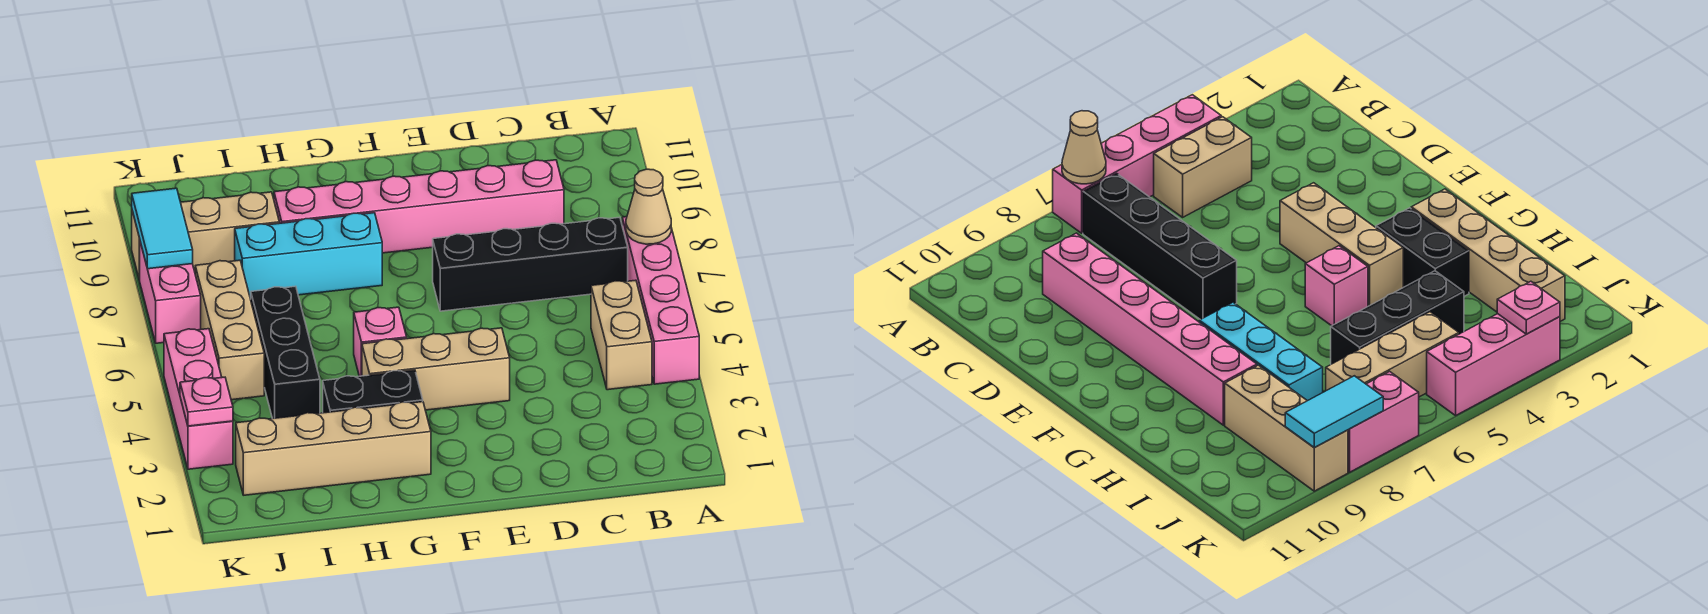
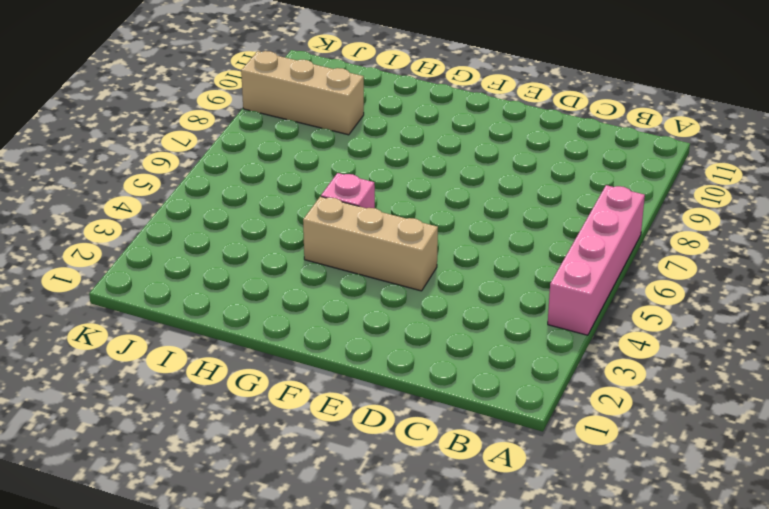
none -> tan 1x2 brick [591,280,652,390]
none -> black 1x4 brick [433,217,628,311]
none -> pink 1x6 brick [274,160,564,253]

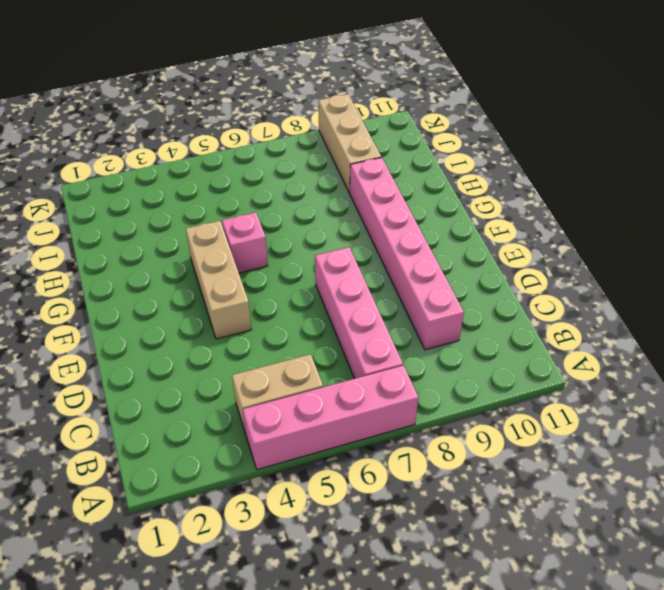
pink 1x4 brick [315,247,403,379] -> black 1x4 brick [433,217,628,311]
none -> tan 1x4 brick [236,402,431,495]
none -> black 1x2 brick [323,370,423,413]
none -> cyan 1x3 brick [235,213,382,299]

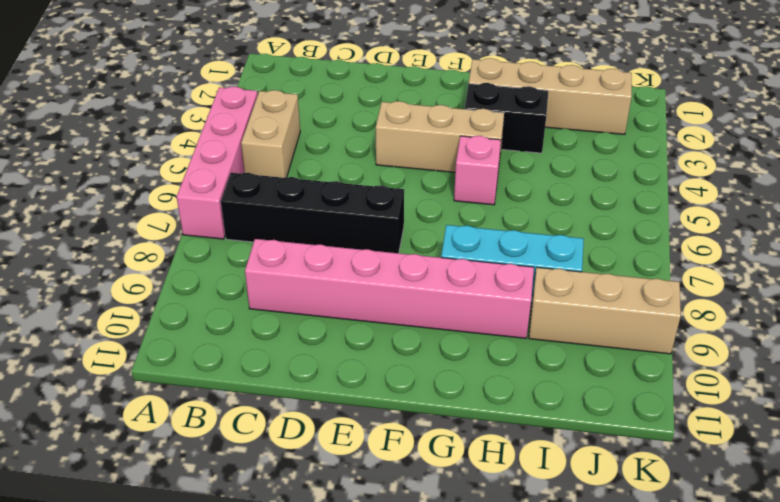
none -> black 1x3 brick [251,286,320,419]
none -> tan 1x3 brick [195,260,264,400]
none -> pink 1x3 brick [164,329,233,469]

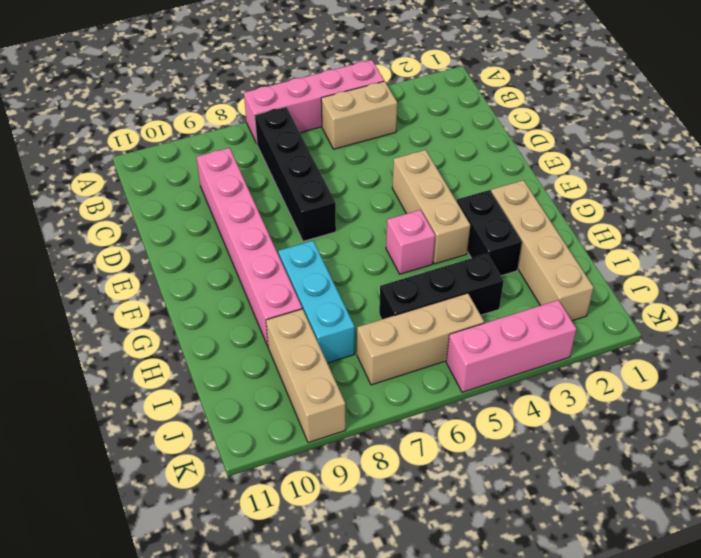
none -> pink 1x2 brick [140,242,201,343]
none -> tan 1x1 cone [626,169,671,244]
none -> pink 1x1 plate [180,377,233,426]

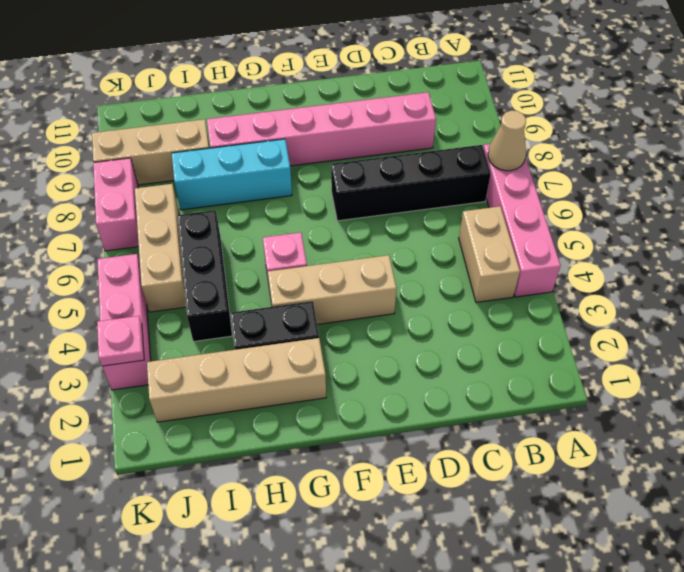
none -> cyan 1x2 tile [132,188,193,269]

